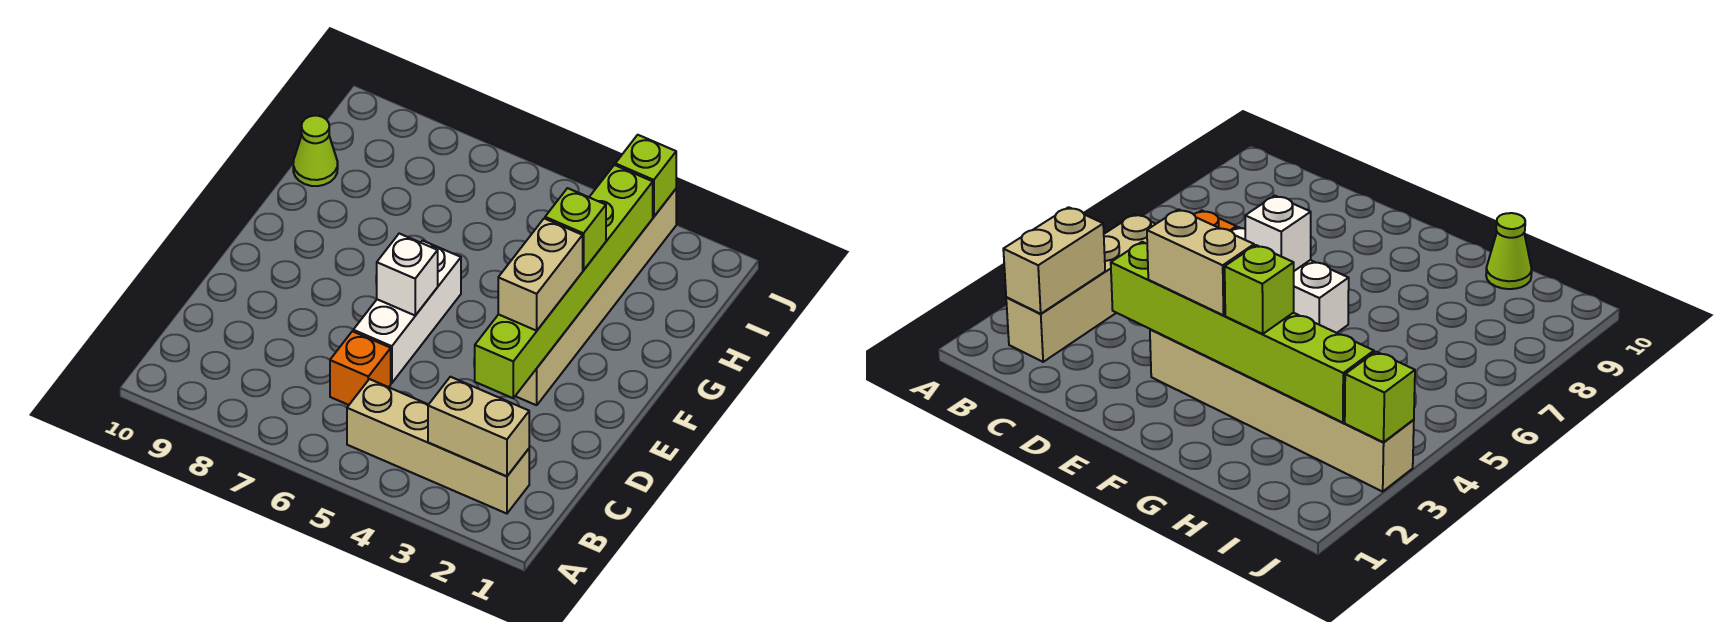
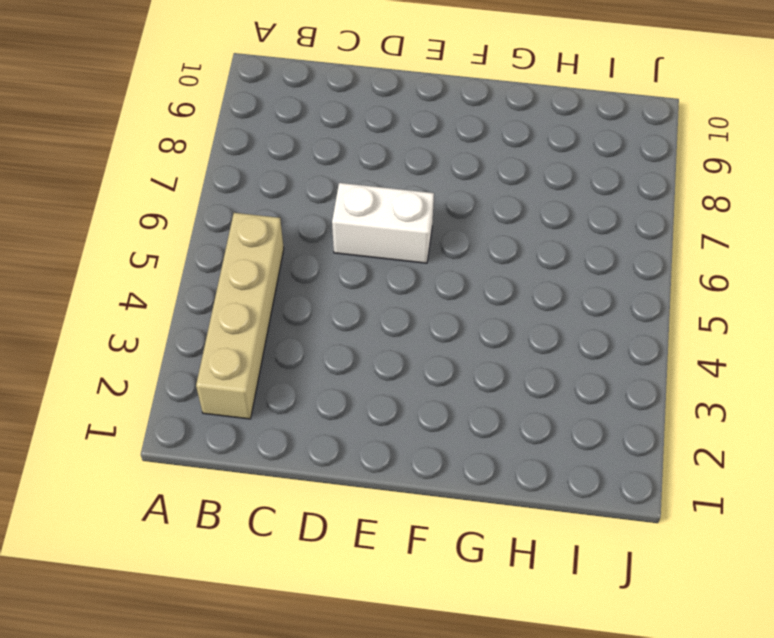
white 1x2 brick [332,183,434,263] -> white 1x3 brick [353,241,461,383]
none -> orange 1x1 brick [330,331,391,405]
none -> tan 1x6 brick [516,189,676,405]

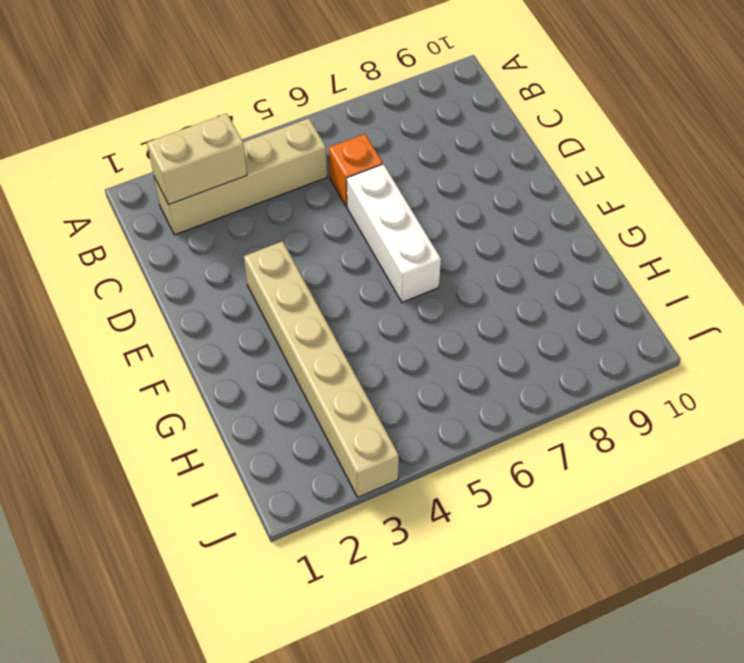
none -> lime 1x1 cone [293,116,338,186]
none -> lime 1x6 brick [475,165,653,398]

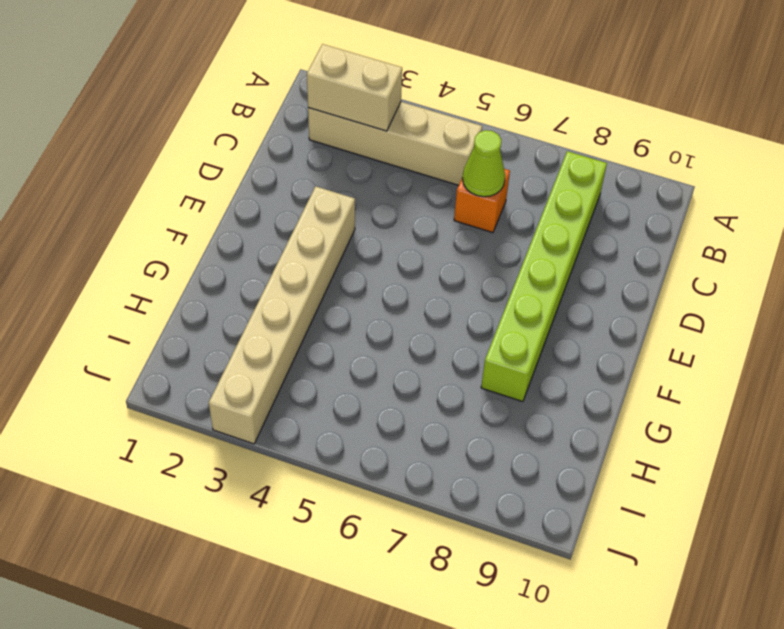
lime 1x6 brick [481,151,607,402] -> lime 1x6 brick moved to [475,165,653,398]
lime 1x1 cone [463,130,505,197] -> lime 1x1 cone moved to [293,116,338,186]
none -> white 1x3 brick [353,241,461,383]
none -> white 1x1 brick [377,234,438,315]

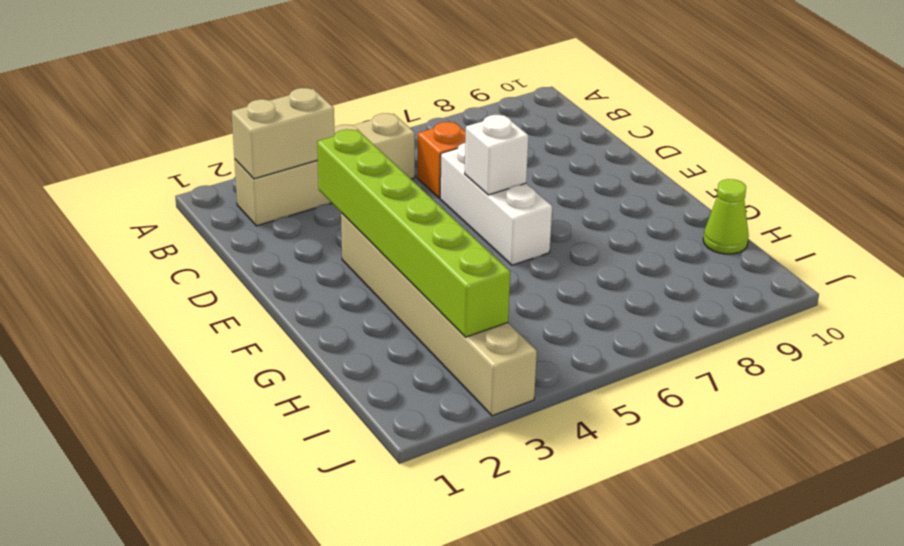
none -> lime 1x1 brick [615,135,676,217]
none -> tan 1x2 brick [498,218,583,331]

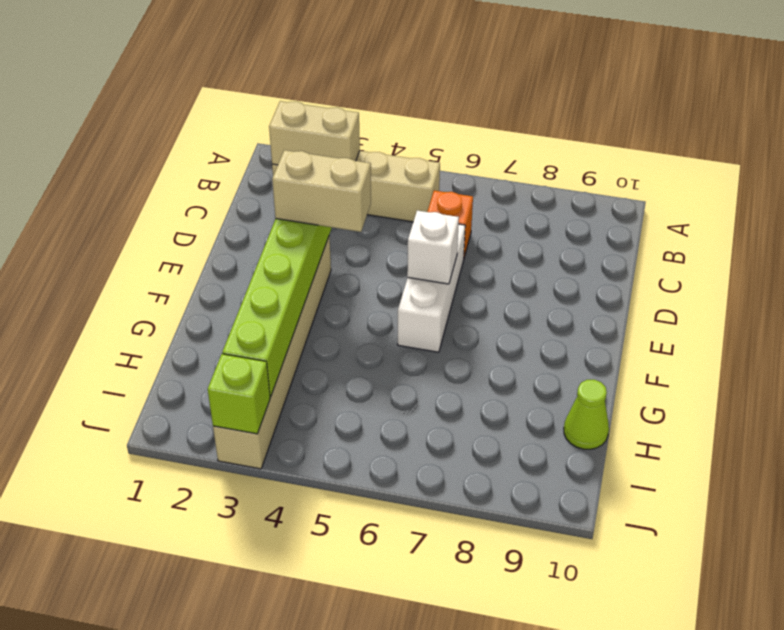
tan 1x2 brick [272,150,371,232] -> tan 1x2 brick turned to [498,218,583,331]
none -> lime 1x1 brick [545,188,606,270]

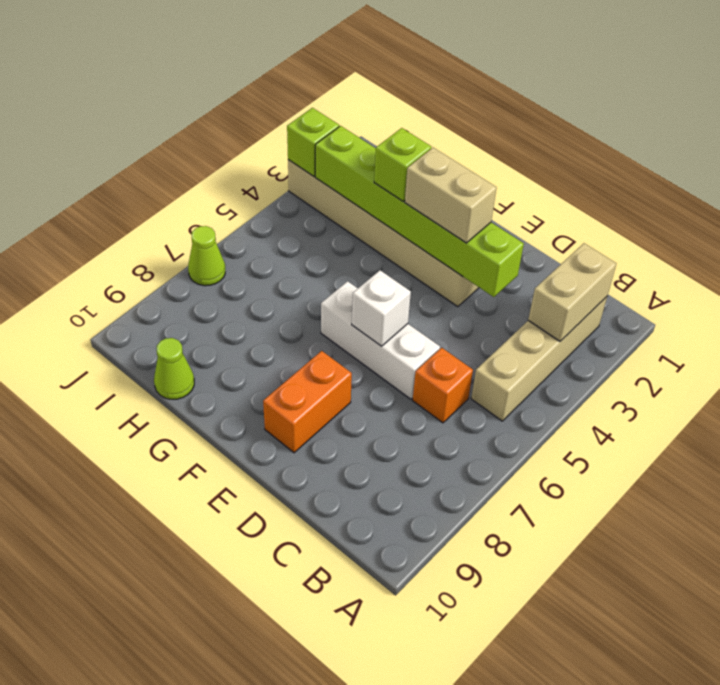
orange 1x2 brick [263,351,352,453] -> none
lime 1x1 cone [188,226,225,286] -> none

